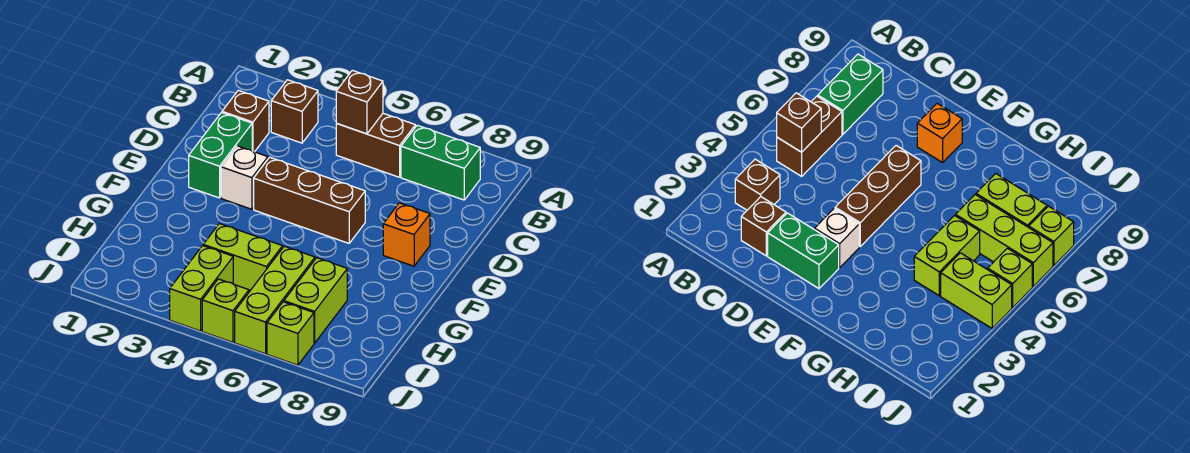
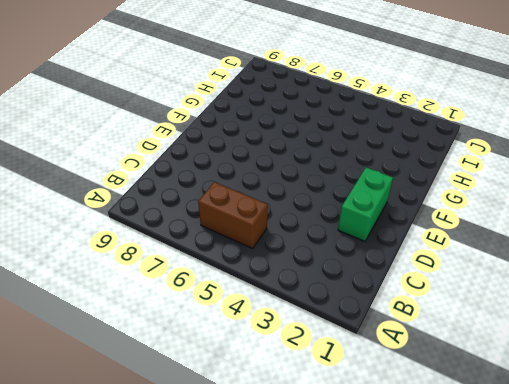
none -> brown 1x1 brick [271,80,318,143]
none -> green 1x2 brick [401,125,480,200]
none -> brown 1x1 brick [222,90,269,152]

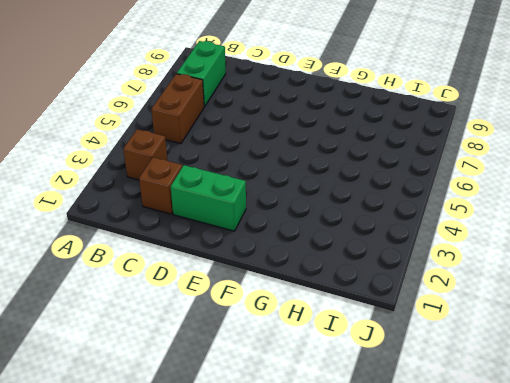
none -> white 1x1 brick [221,146,268,209]
none -> brown 1x3 brick [254,157,365,243]
none -> orange 1x1 brick [383,203,430,266]

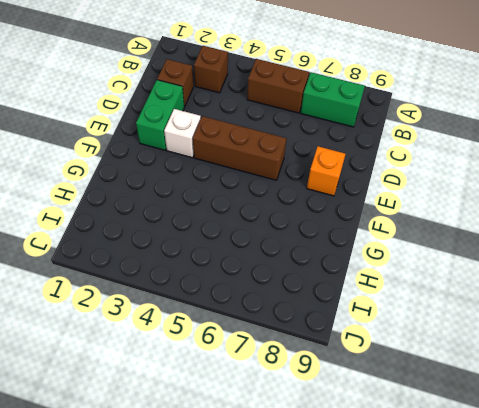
none -> lime 1x2 brick [203,224,283,292]
none -> lime 1x3 brick [235,246,315,354]
none -> lime 1x2 brick [284,258,347,343]

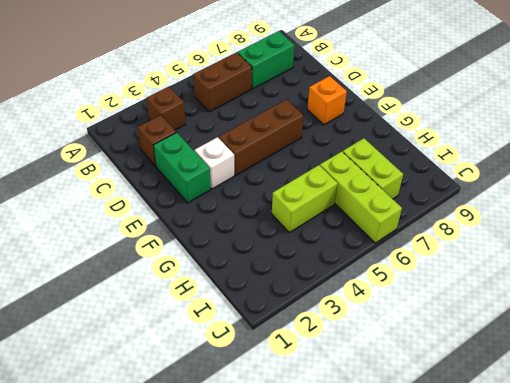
none -> lime 1x2 brick [170,246,233,331]
none -> lime 1x1 brick [202,279,249,342]
none -> lime 1x1 brick [267,302,314,365]

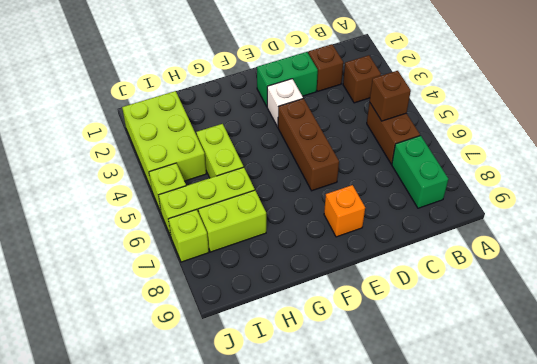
lime 2x3 brick [122,91,206,190] -> lime 1x2 brick [170,246,233,331]

